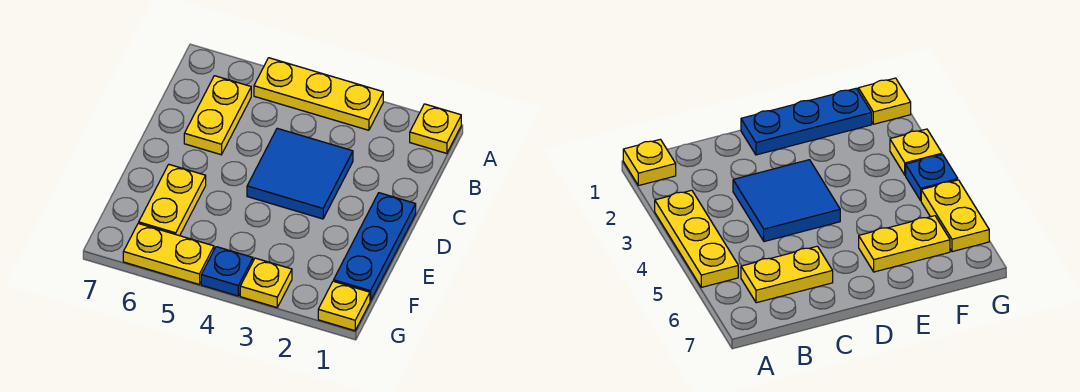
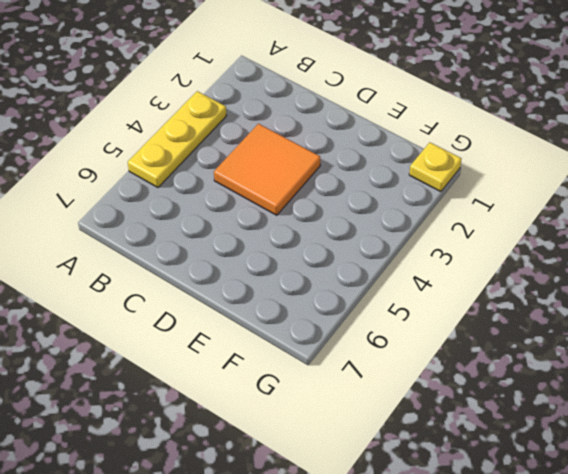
orange 2x2 tile [214,124,320,215] -> blue 2x2 tile [247,128,353,219]
none -> yellow 1x1 plate [410,104,461,153]
none -> yellow 1x2 plate [184,76,251,155]

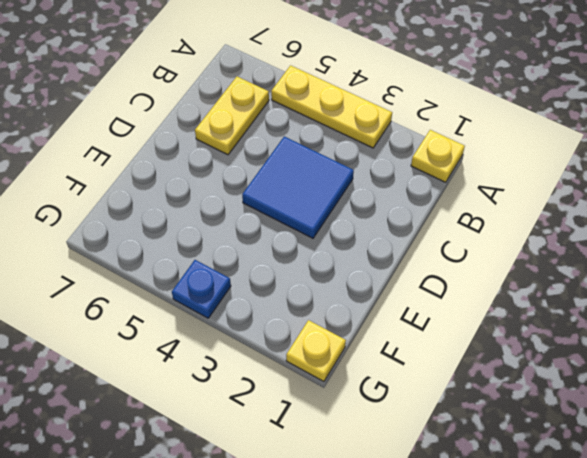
none -> blue 1x3 plate [334,193,416,301]
none -> yellow 1x2 plate [139,165,206,236]

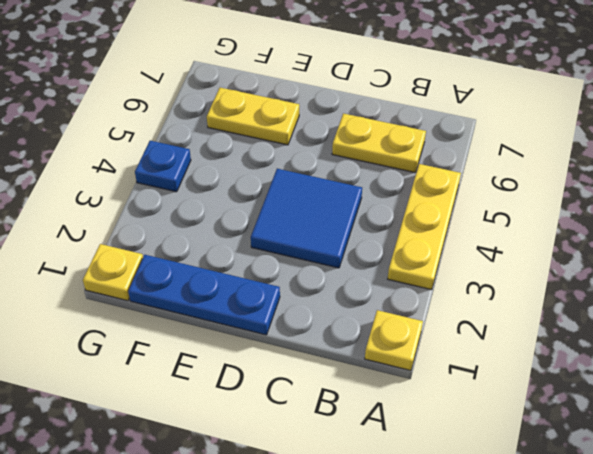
none -> yellow 1x1 plate [240,258,292,307]
none -> yellow 1x2 plate [123,223,214,284]

